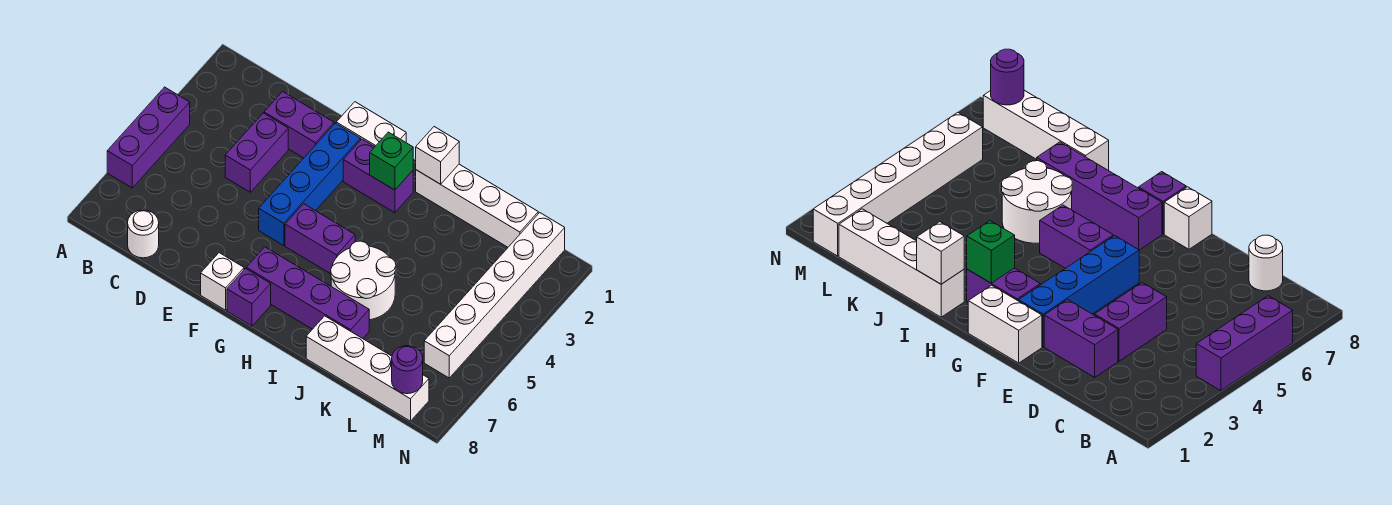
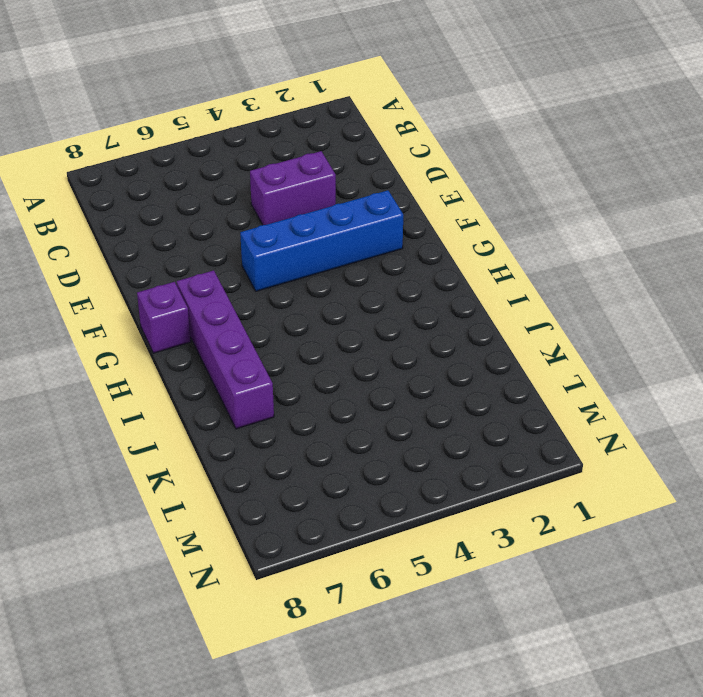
none -> purple 1x3 brick [107,87,190,188]
none -> white 1x1 round brick [128,210,159,258]
none -> purple 1x2 brick [264,92,334,158]

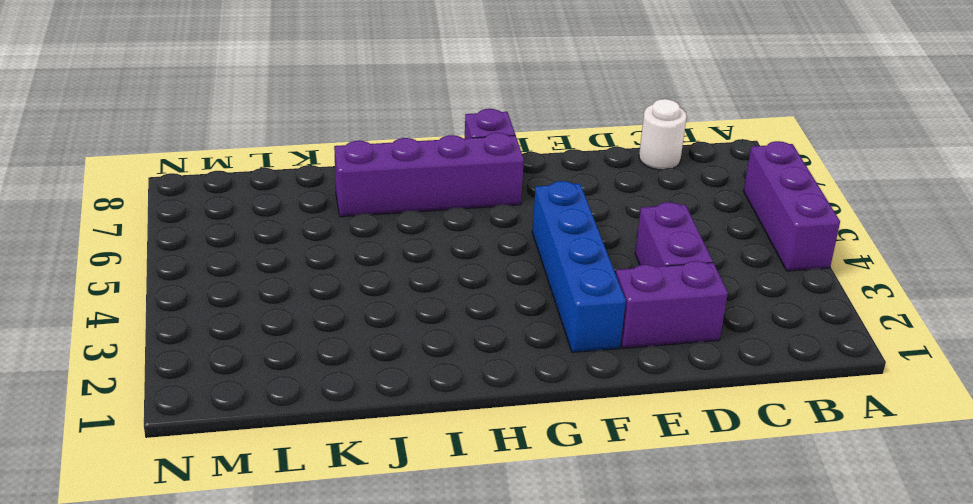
none -> white 1x2 brick [336,102,406,147]
none -> white 1x1 brick [201,253,244,310]
none -> purple 1x2 brick [343,139,413,213]

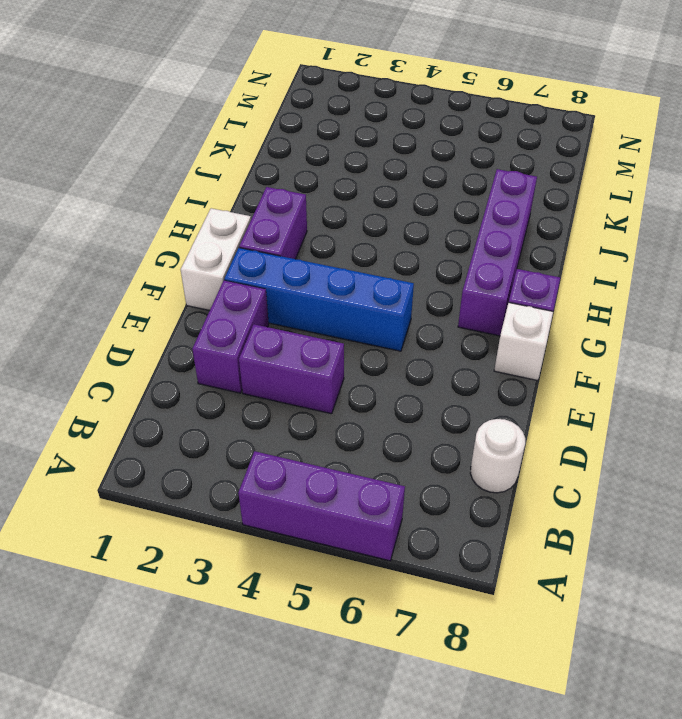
none -> purple 1x2 brick [285,204,355,274]
none -> white 1x4 brick [416,164,538,247]
none -> white 2x2 round brick [331,241,396,320]

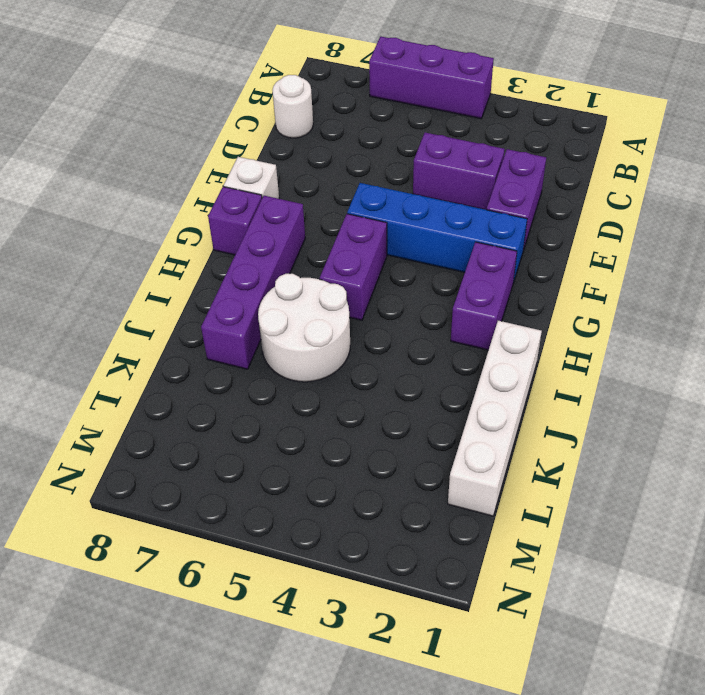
none -> white 1x2 brick [336,102,406,147]
none -> white 1x4 brick [306,316,429,421]
none -> white 1x6 brick [424,213,565,378]

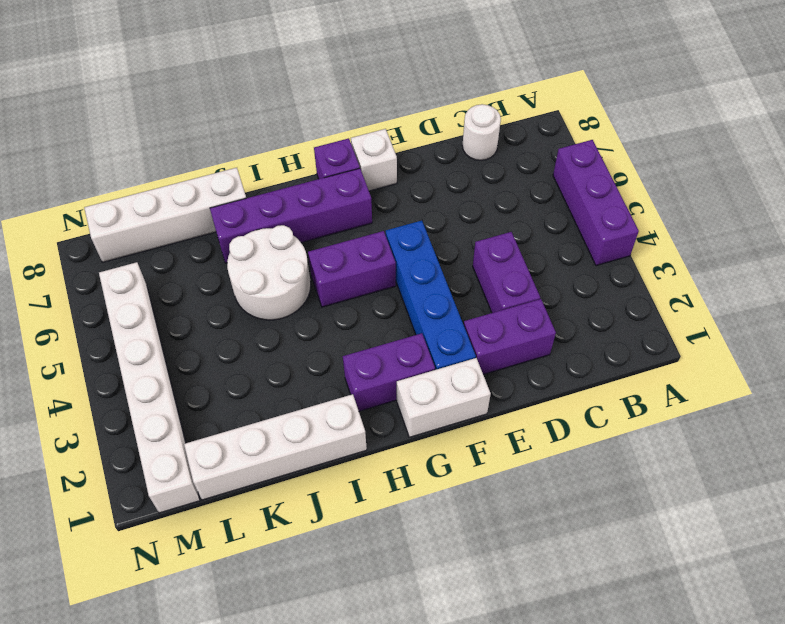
none -> green 1x1 brick [370,132,413,190]
none -> white 1x1 brick [416,127,459,184]
none -> purple 1x1 round brick [392,346,423,394]

